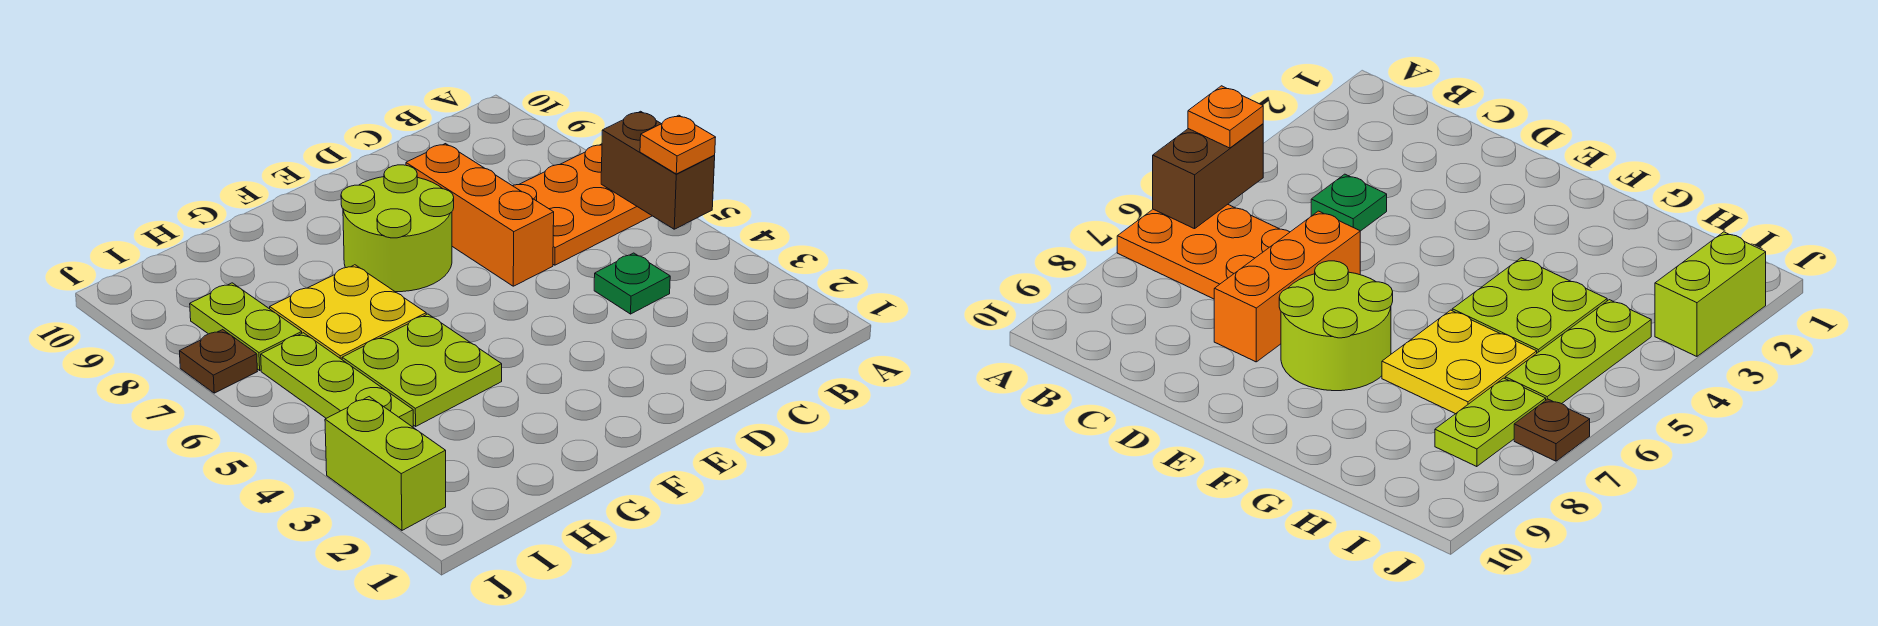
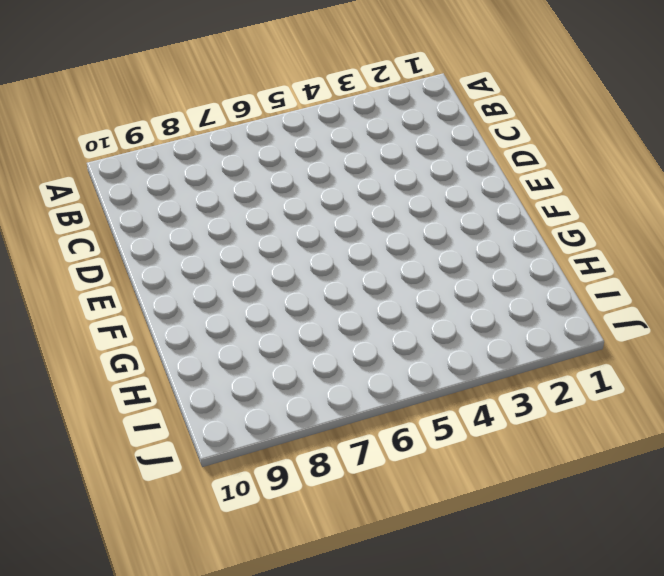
none -> orange 2x3 plate [513,144,652,265]
none -> green 1x1 plate [594,253,670,314]
none -> orange 1x3 brick [406,144,554,286]

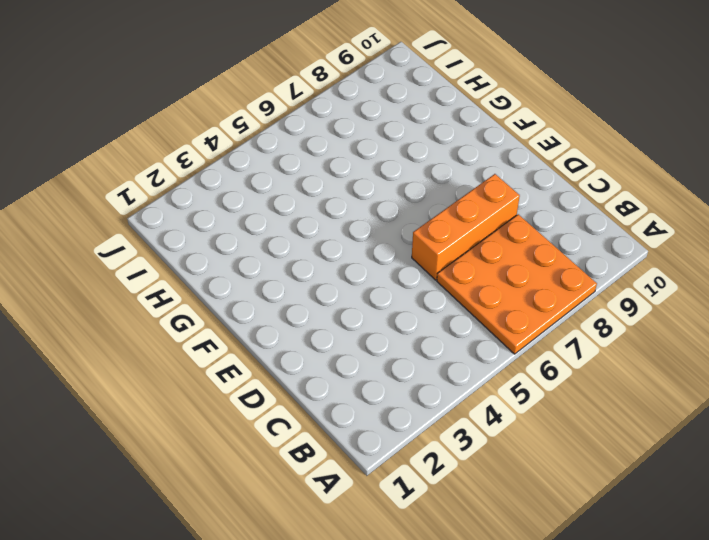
orange 3x3 plate [437,214,597,354] -> orange 2x3 plate [513,144,652,265]
none -> green 1x1 plate [594,253,670,314]
none -> lime 2x2 round brick [341,165,454,292]
none -> lime 2x2 plate [342,314,502,426]

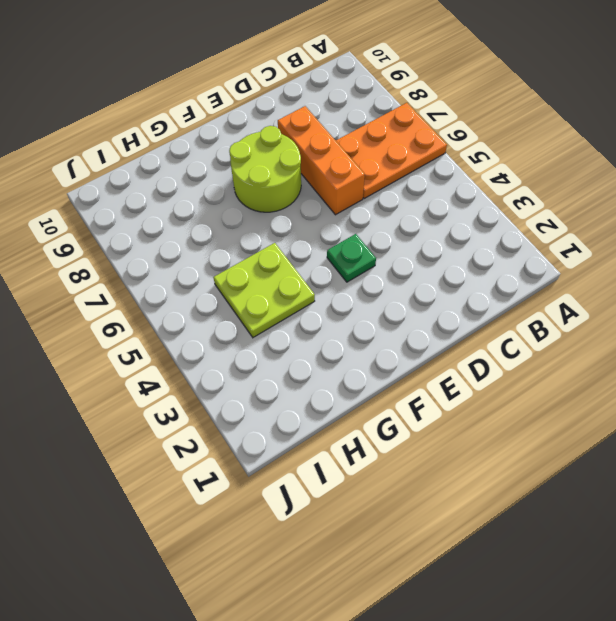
green 1x1 plate [327,234,376,282] -> green 1x1 plate moved to [594,253,670,314]
none -> yellow 2x2 plate [270,265,426,359]
none -> lime 1x3 plate [261,333,413,427]
none -> lime 1x2 plate [190,283,302,370]

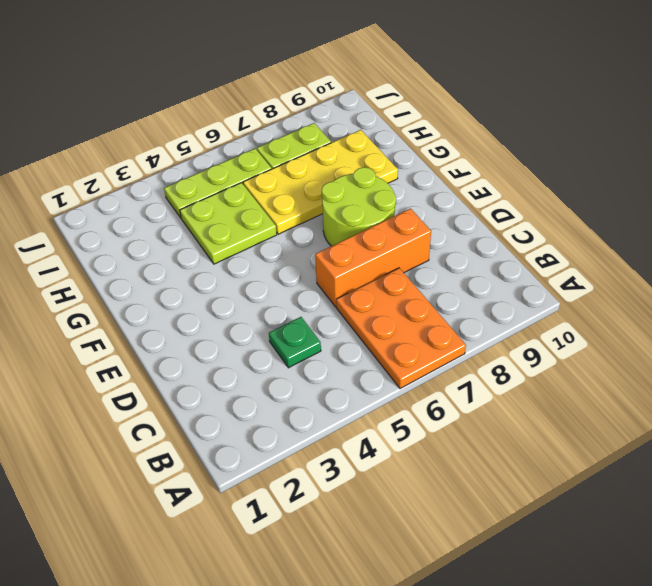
yellow 2x4 plate [243,130,398,234] -> yellow 2x2 plate [270,265,426,359]
none -> lime 1x2 brick [325,397,446,530]
none -> brown 1x1 plate [180,330,257,393]
none -> brown 1x2 brick [601,111,715,229]

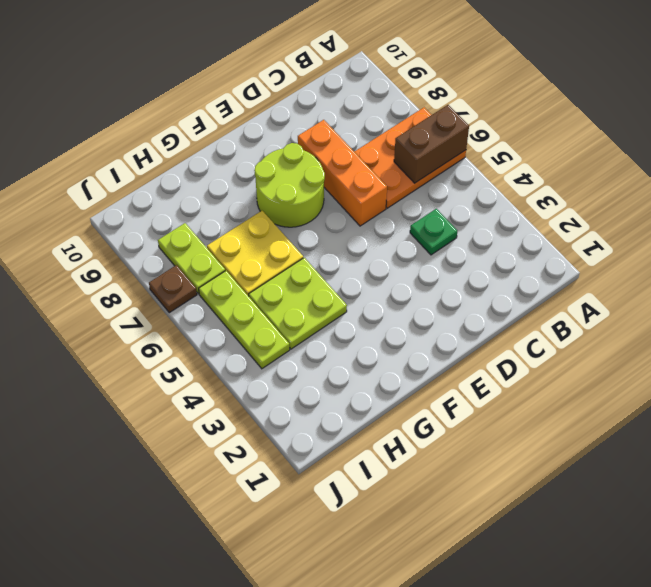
brown 1x2 brick [394,105,469,183] -> brown 1x2 brick turned to [601,111,715,229]
none -> lime 1x2 brick [325,397,446,530]
none -> orange 1x1 plate [640,115,716,174]

